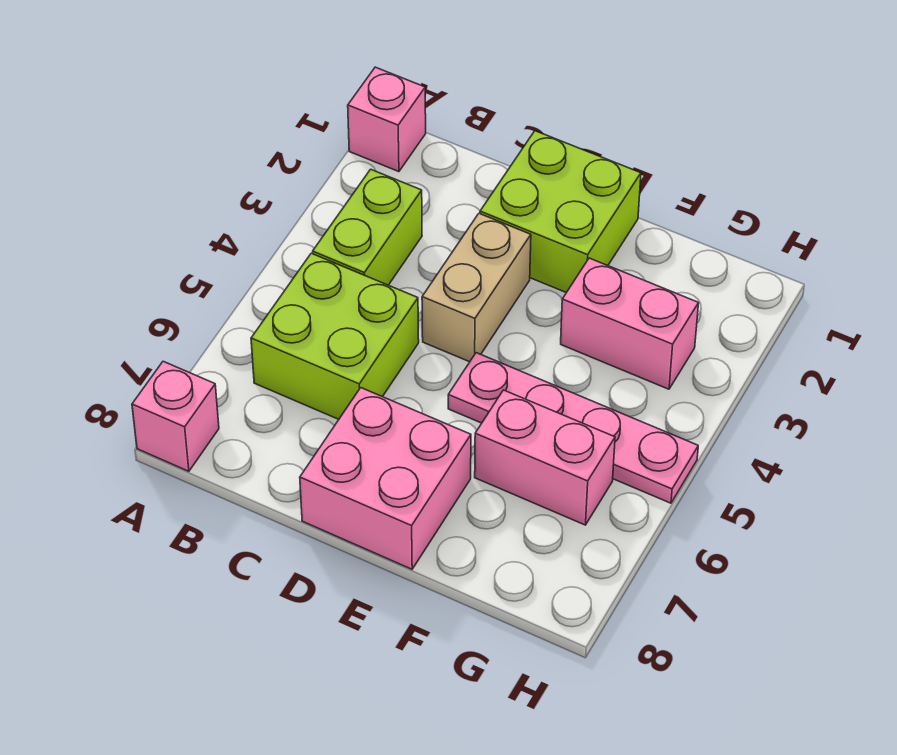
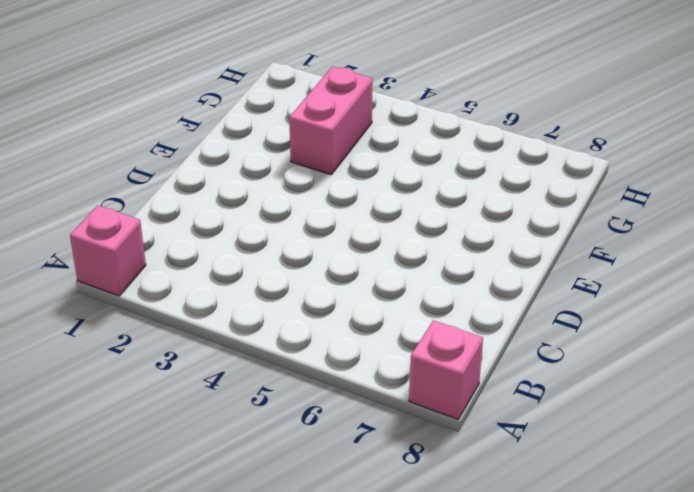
none -> lime 1x2 brick [313,169,422,285]
none -> lime 2x2 brick [251,253,419,419]

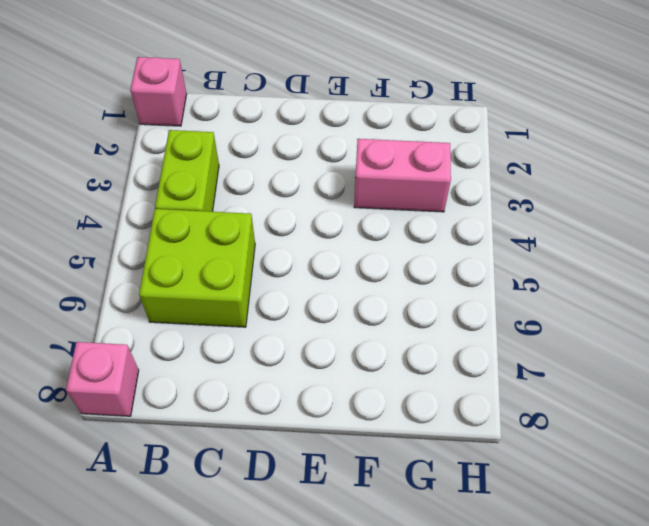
none -> lime 2x2 brick [480,131,641,293]
none -> tan 1x2 brick [422,213,531,362]

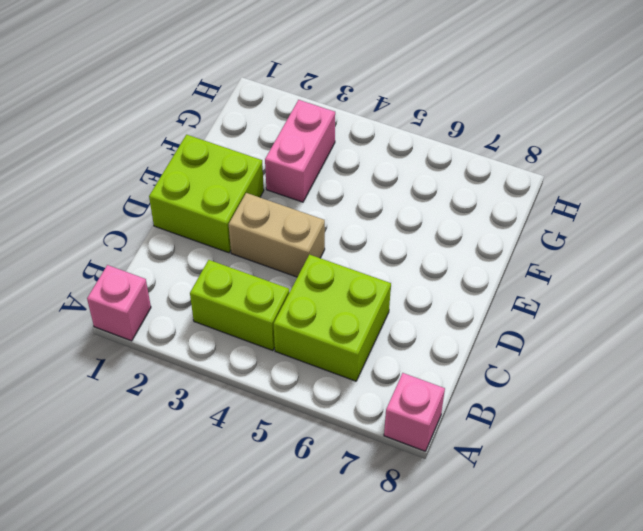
none -> pink 2x2 brick [300,388,471,569]
none -> pink 1x4 plate [448,353,698,503]

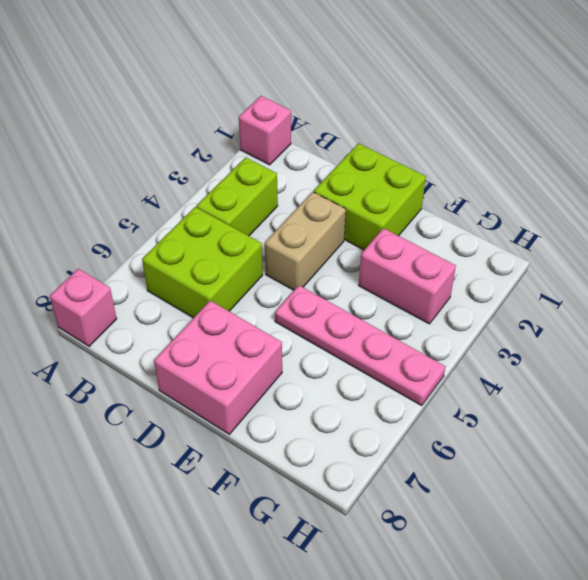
none -> pink 1x2 brick [475,390,615,525]

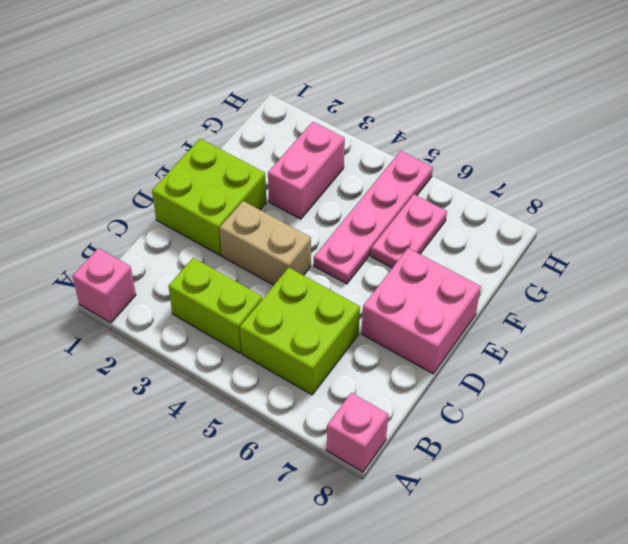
pink 1x2 plate [371,194,447,268] -> pink 1x2 brick [475,390,615,525]

